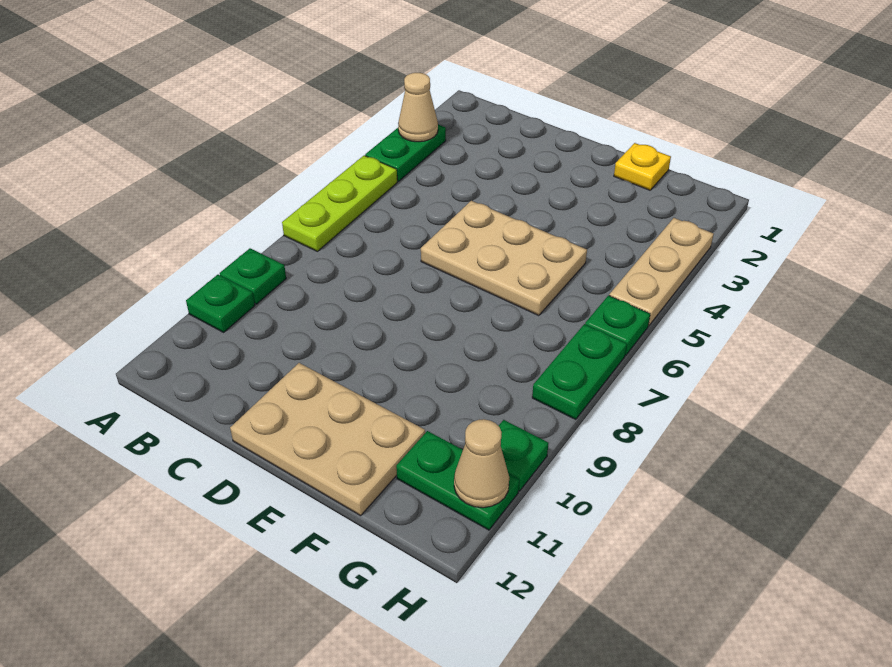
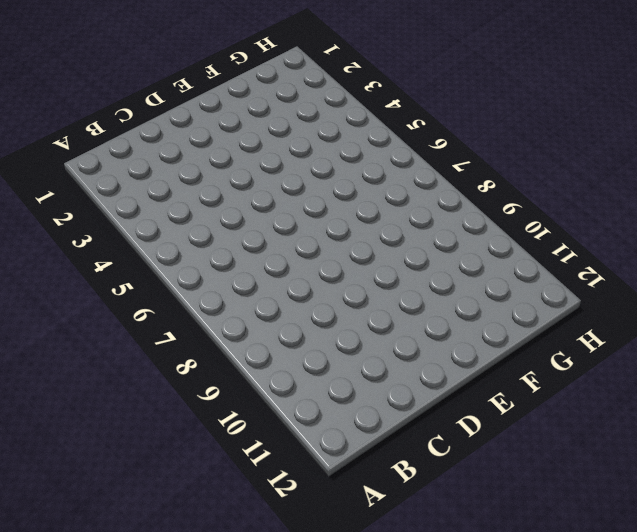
none -> green 1x2 plate [365,125,446,181]
none -> lime 1x3 plate [282,155,397,251]
none -> green 1x1 plate [220,248,286,304]

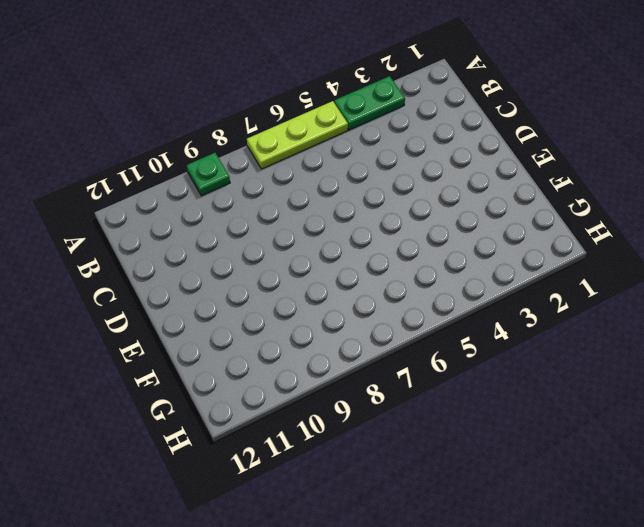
none -> green 1x1 plate [186,275,255,332]
none -> tan 2x3 plate [421,201,587,316]
none -> tan 2x3 plate [230,363,425,516]

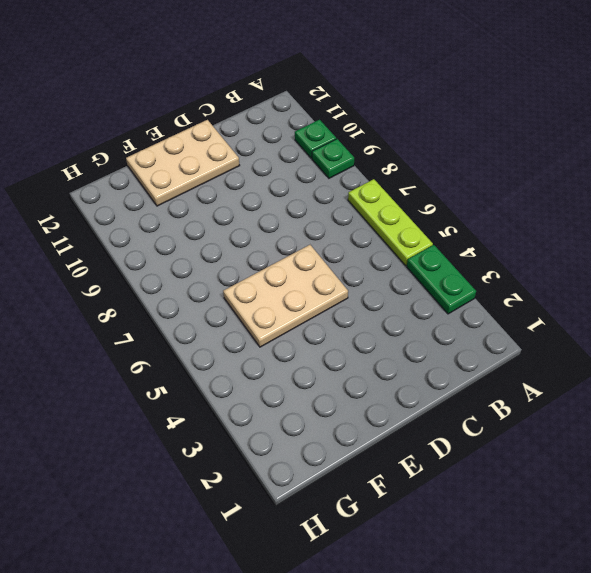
none -> yellow 1x1 plate [614,143,671,190]
none -> green 1x2 plate [396,431,519,530]
none -> tan 1x3 plate [609,218,714,326]

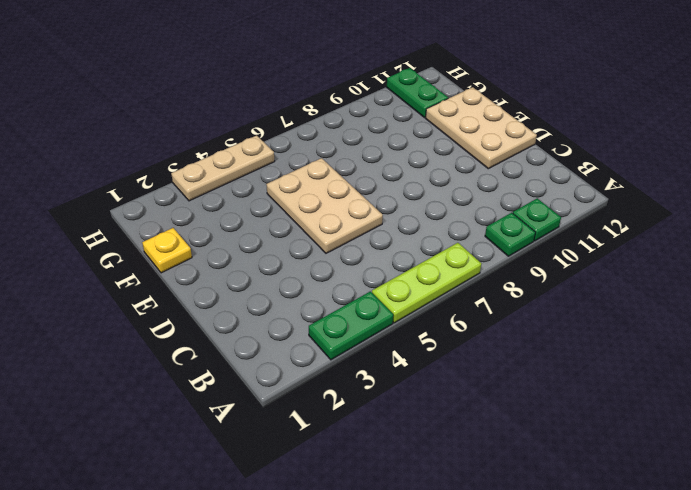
none -> green 1x1 plate [585,296,650,355]
none -> green 1x2 plate [532,324,627,419]
none -> green 1x1 plate [499,420,549,491]

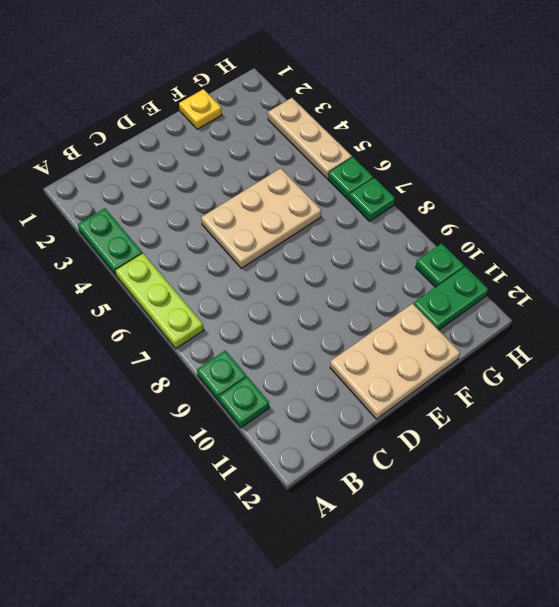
green 1x1 plate [349,178,395,221] -> green 1x2 plate [532,324,627,419]
none -> tan 1x1 cone [398,73,438,142]
none -> tan 1x1 cone [454,419,509,508]

